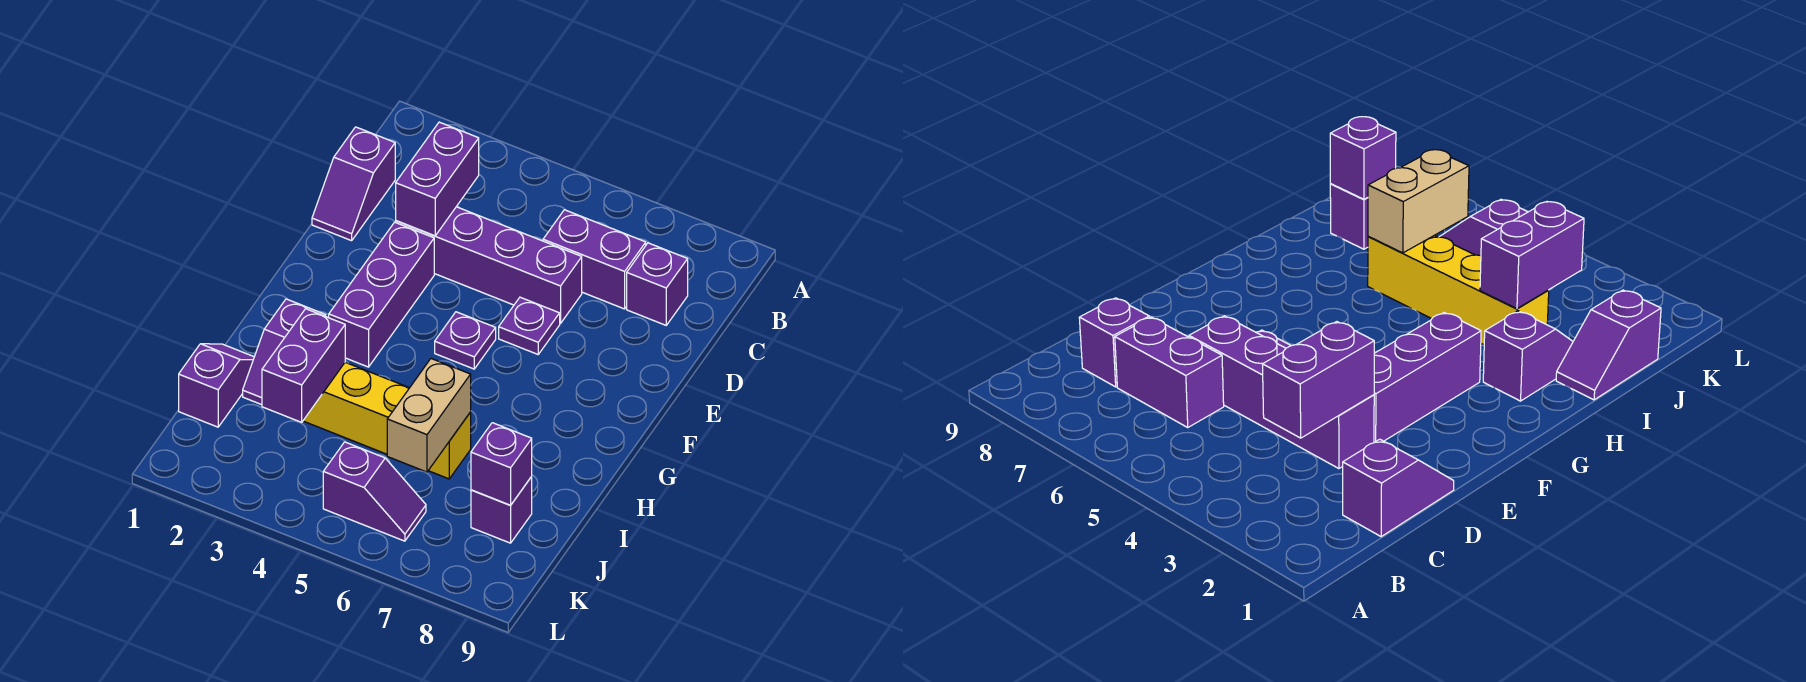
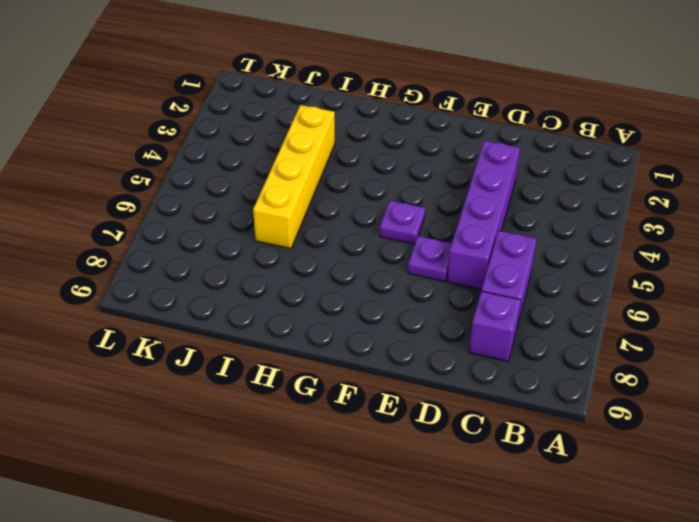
none -> purple 1x2 slope [312,127,395,241]
none -> purple 1x3 brick [329,222,434,367]
none -> purple 1x2 slope [243,299,326,405]

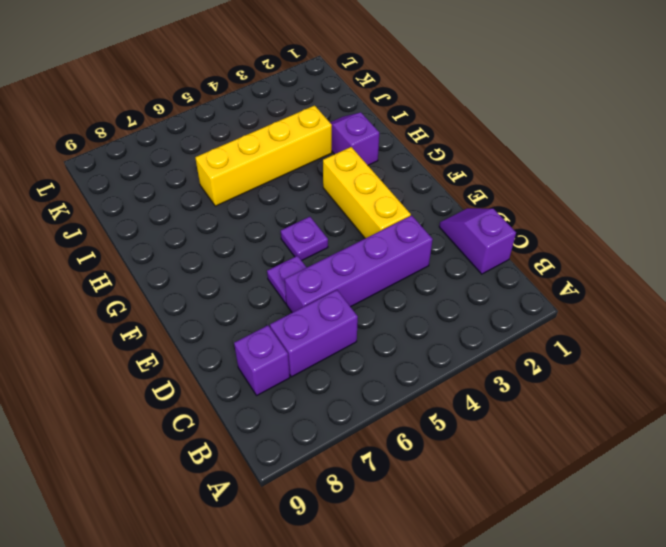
yellow 1x3 brick [323,147,411,238] -> purple 1x3 brick [329,222,434,367]
none -> purple 1x2 slope [179,344,254,427]
none -> purple 1x1 brick [471,477,532,543]
none -> purple 1x2 slope [323,442,426,541]

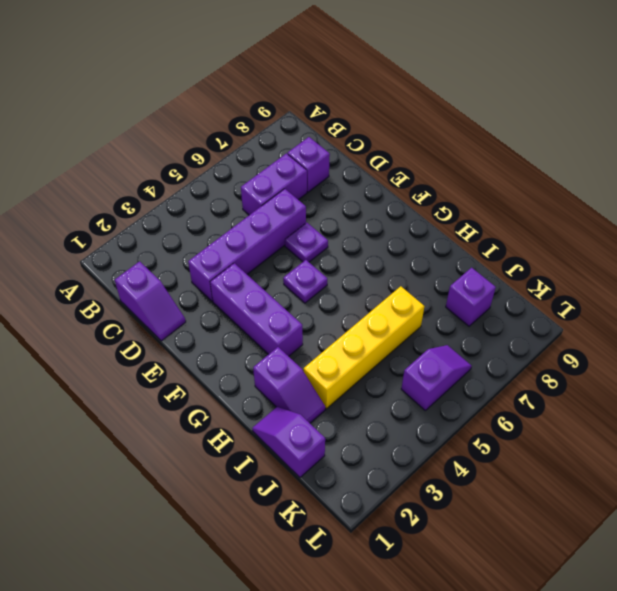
none -> purple 1x2 brick [396,122,479,236]
none -> purple 1x2 brick [262,309,345,422]
none -> tan 1x2 brick [387,359,471,472]

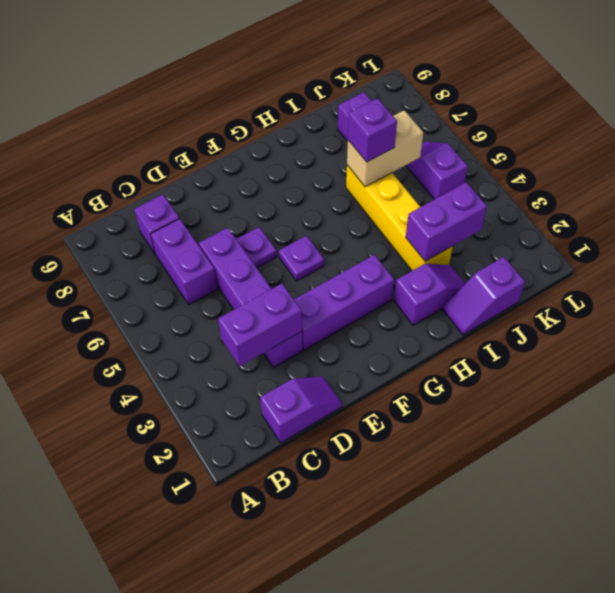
purple 1x1 brick [348,98,397,162] -> purple 1x1 brick moved to [471,423,532,505]

